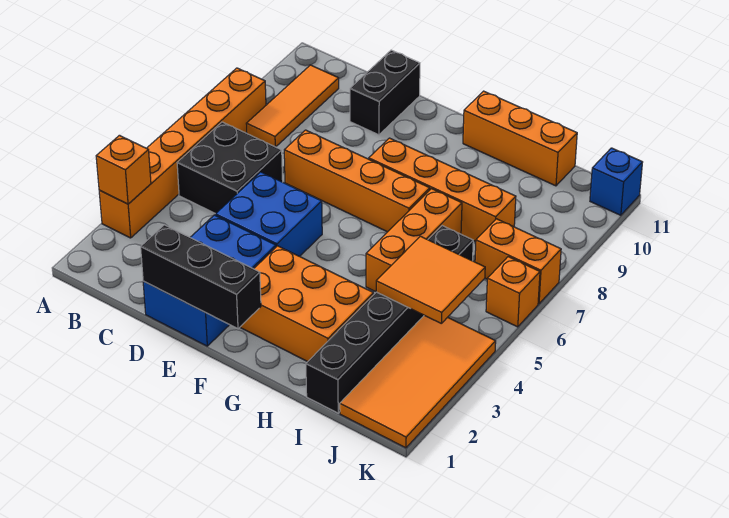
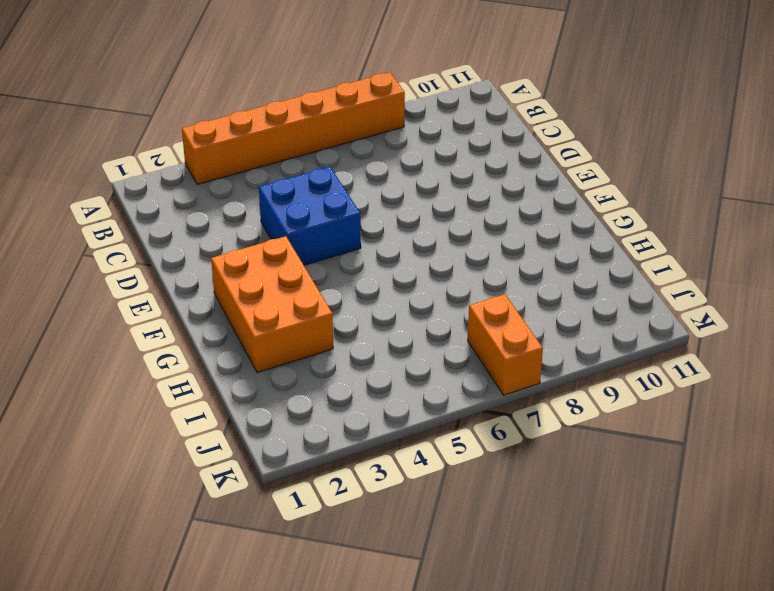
none -> black 2x2 brick [177,122,283,214]
none -> orange 1x3 tile [246,65,339,147]
none -> blue 2x3 brick [143,215,276,346]

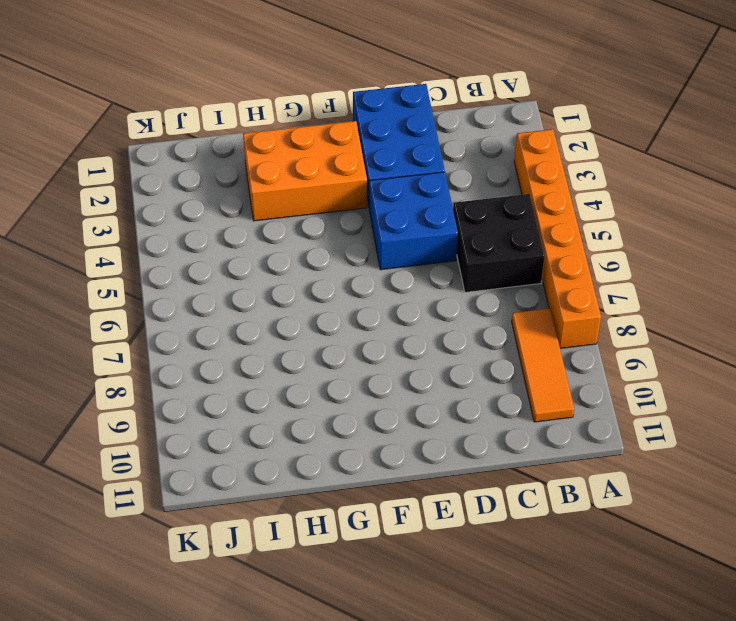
none -> orange 1x4 brick [284,130,430,232]
none -> black 1x2 brick [350,50,420,135]
none -> orange 1x4 brick [369,138,516,242]

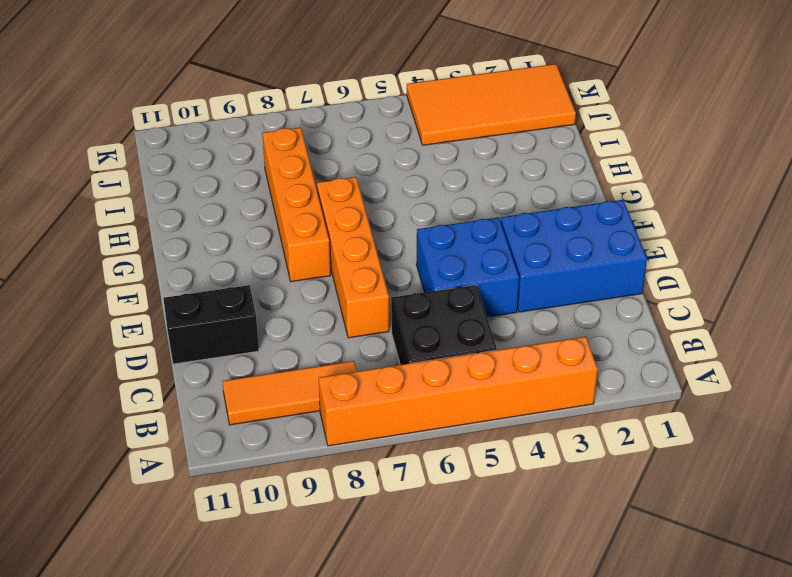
none -> orange 2x3 brick [240,246,373,362]
none -> orange 1x3 brick [463,91,577,186]
none -> orange 1x3 brick [366,189,462,292]

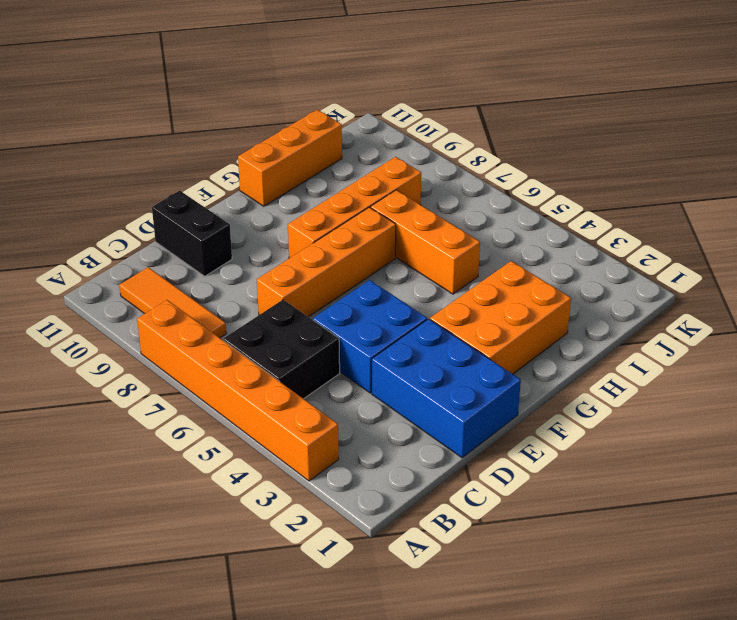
none -> black 1x6 brick [306,226,473,413]
none -> orange 2x4 tile [340,315,496,448]
none -> orange 1x2 brick [475,219,561,304]

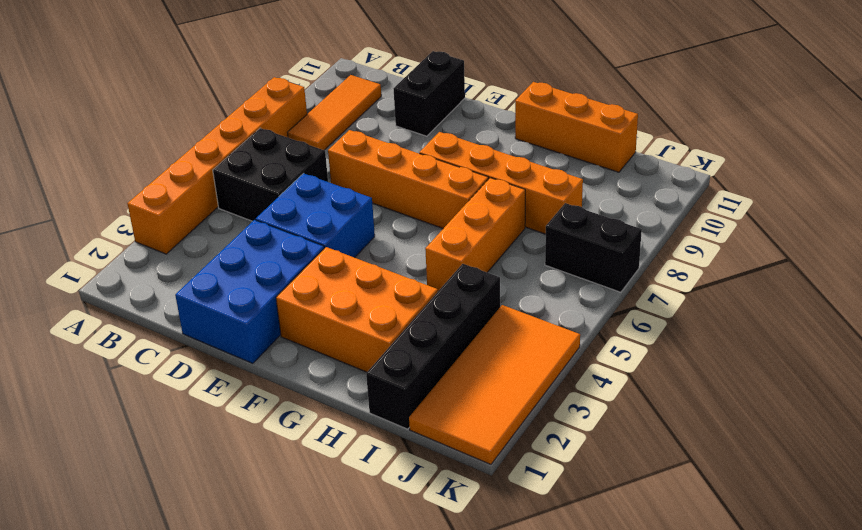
black 1x4 brick [366,264,500,429] -> black 1x6 brick [306,226,473,413]
black 1x2 brick [545,203,642,292] -> orange 1x2 brick [475,219,561,304]
none -> orange 1x1 brick [486,257,540,327]
none -> blue 1x1 brick [590,148,643,215]
none -> orange 1x1 brick [96,135,151,204]

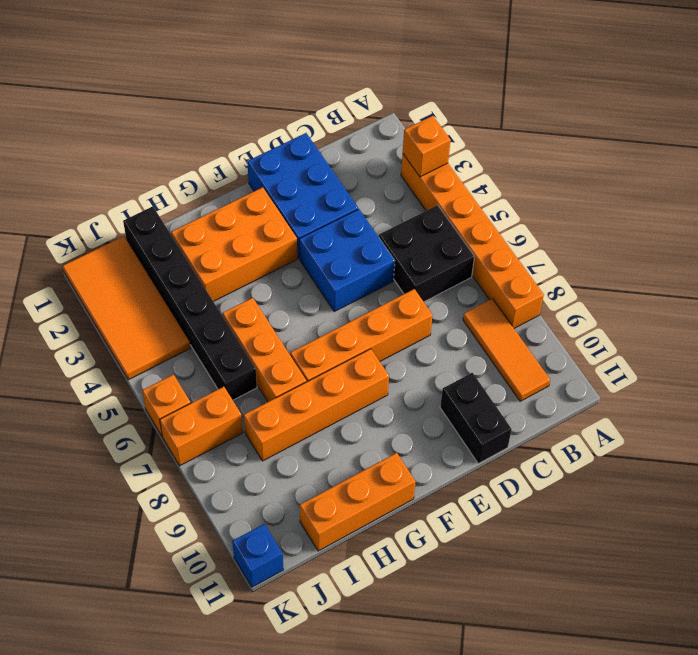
none -> black 1x3 brick [141,225,261,329]
none -> orange 2x2 tile [376,236,485,323]

